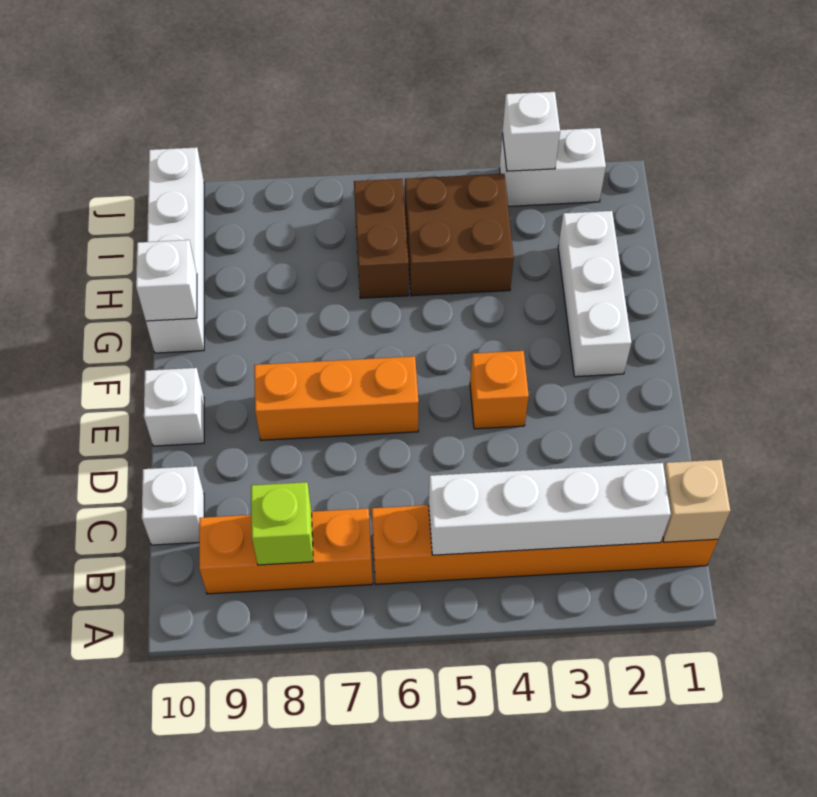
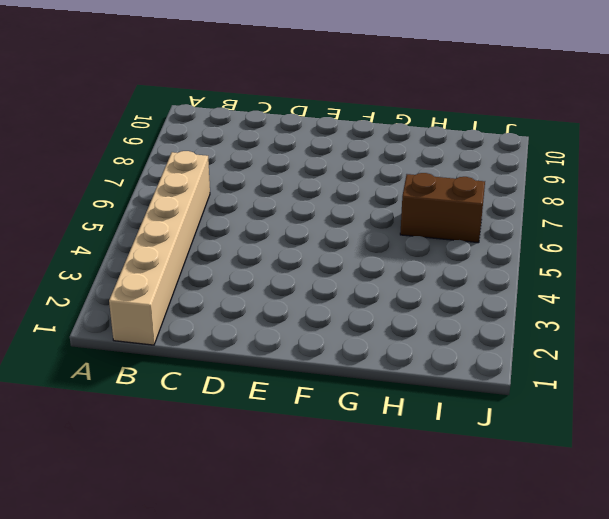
tan 1x6 brick [109,151,210,345] -> orange 1x6 brick [372,505,718,584]
none -> orange 1x3 brick [199,508,373,594]
none -> white 1x1 brick [142,466,204,545]
none -> orange 1x1 brick [470,351,529,429]

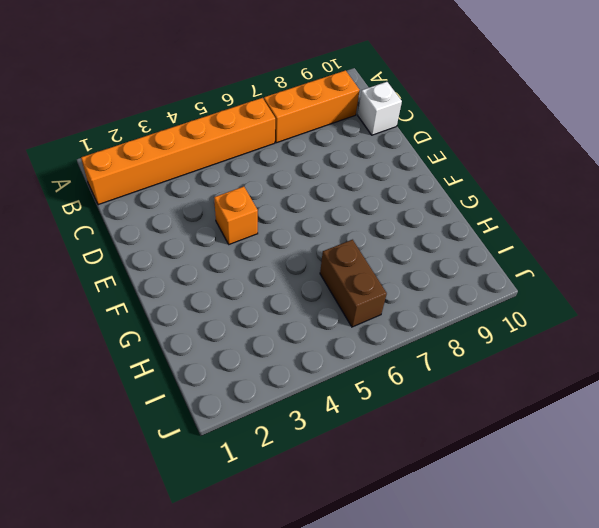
none -> orange 1x3 brick [254,356,419,440]
none -> white 1x1 brick [144,368,204,446]
none -> white 1x3 brick [558,211,631,377]

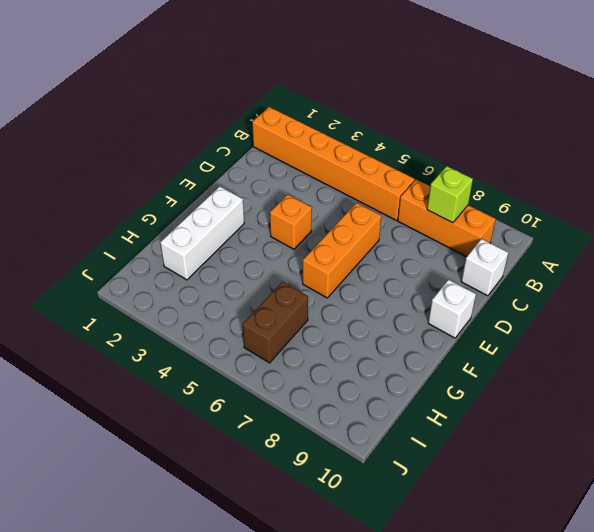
orange 1x3 brick [303,203,381,298] -> orange 1x3 brick turned to [254,356,419,440]
none -> white 1x4 brick [146,147,204,353]
none -> brown 2x2 brick [405,174,514,296]
none -> white 1x2 brick [500,128,606,206]

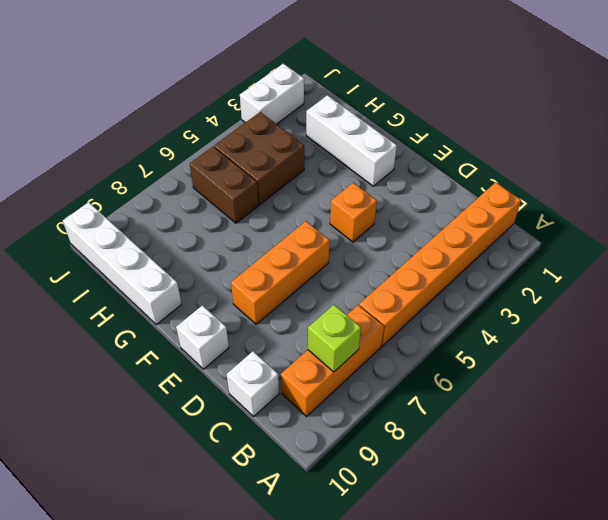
none -> tan 1x1 brick [663,460,730,542]
none -> white 1x4 brick [429,463,671,555]
none -> white 1x1 brick [136,240,197,321]

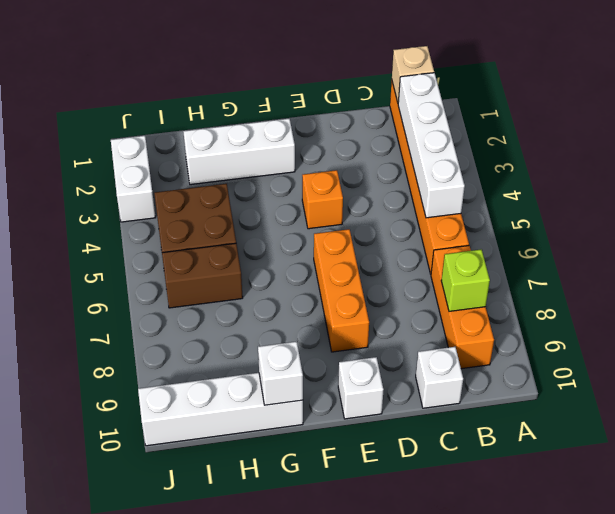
none -> white 1x1 brick [503,92,560,171]

